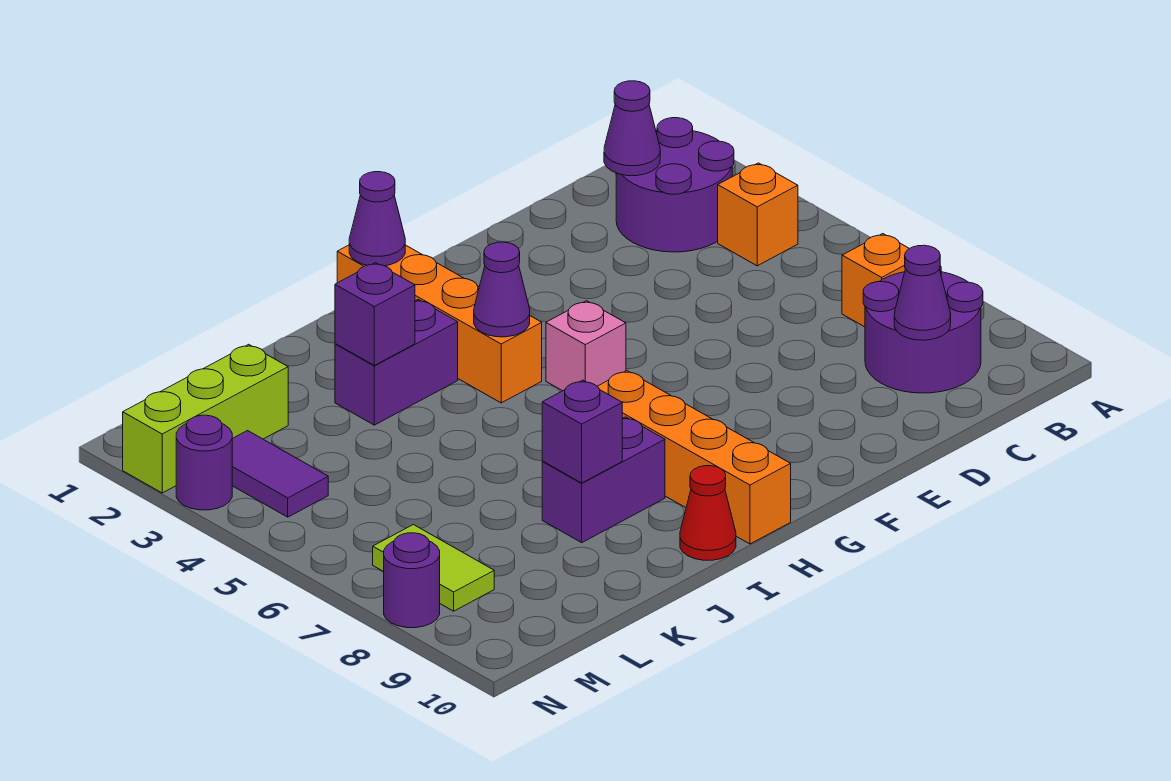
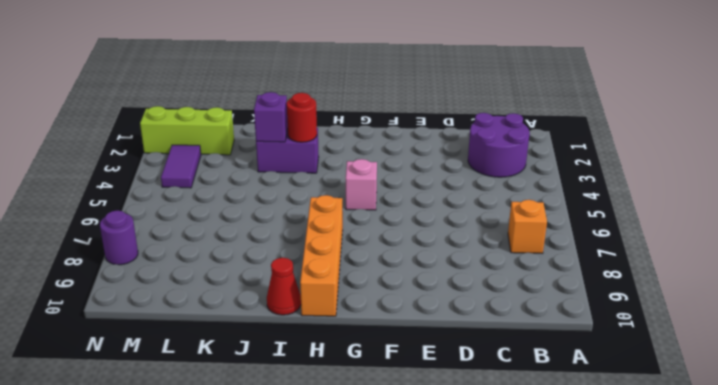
red 1x1 round brick [287,93,317,142] -> none
none -> orange 1x1 brick [718,163,798,266]
none -> purple 2x2 round brick [863,266,983,393]
none -> orange 1x4 brick [337,245,542,403]

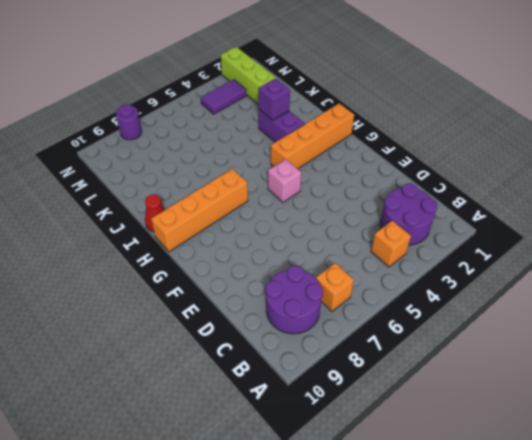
none -> purple 1x2 brick [542,417,665,543]
none -> lime 1x2 tile [373,525,494,611]
none -> purple 1x1 round brick [176,415,232,510]

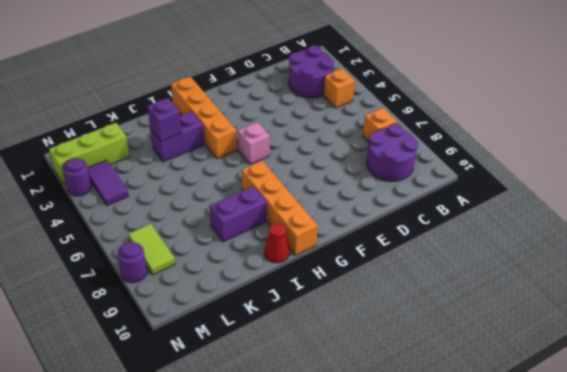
none -> purple 1x1 cone [604,81,660,176]
none -> purple 1x1 cone [894,245,951,340]
none -> purple 1x1 cone [349,172,405,266]

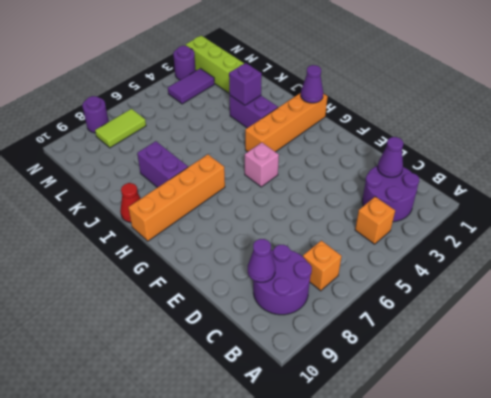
none -> purple 1x1 cone [474,242,530,337]
none -> purple 1x1 brick [542,380,623,483]

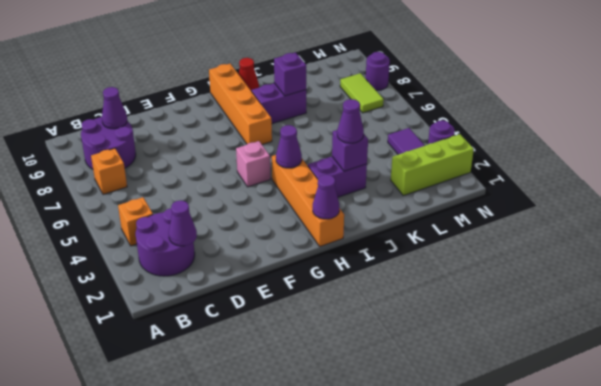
purple 1x1 cone [337,99,364,143] -> none

